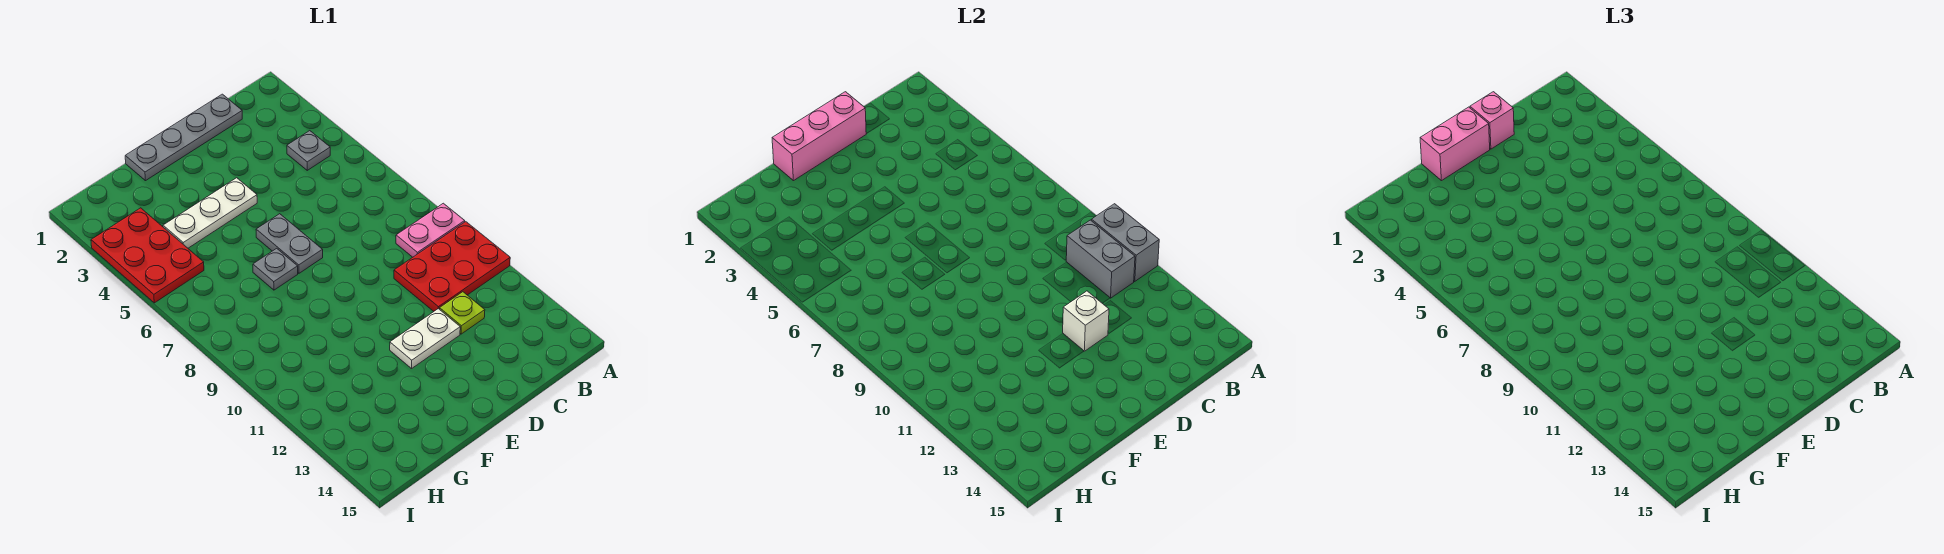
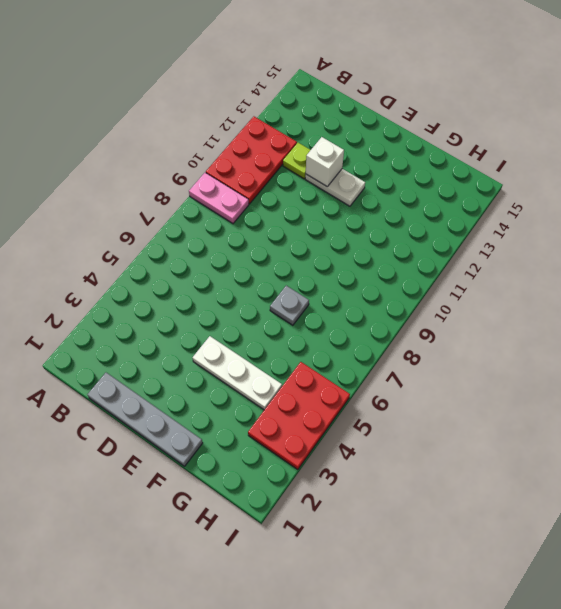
red 2x3 plate [206,117,297,204] -> red 2x3 plate turned to [394,222,510,311]
none -> grey 1x1 plate [287,131,330,170]
none -> grey 1x2 plate [256,214,323,273]
none -> grey 1x2 brick [1091,204,1159,281]

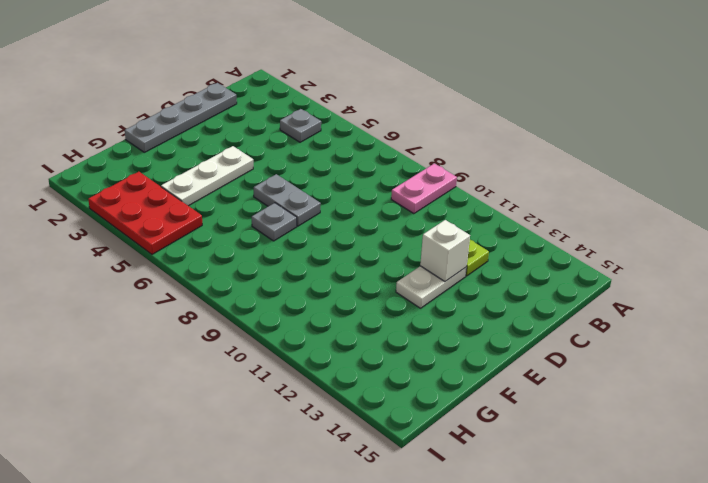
none -> red 2x3 plate [394,222,510,311]
none -> grey 1x2 brick [1091,204,1159,281]
none -> grey 1x2 brick [1066,220,1135,298]

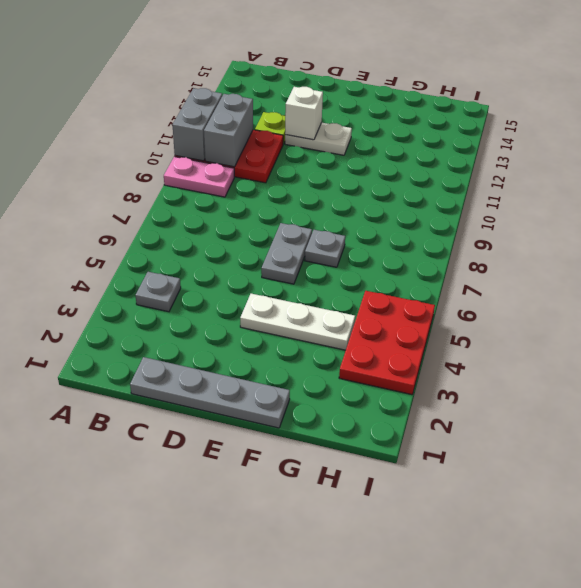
none -> pink 1x3 brick [772,92,866,181]
none -> pink 1x1 brick [1470,92,1514,149]
none -> pink 1x2 brick [1420,107,1490,181]

